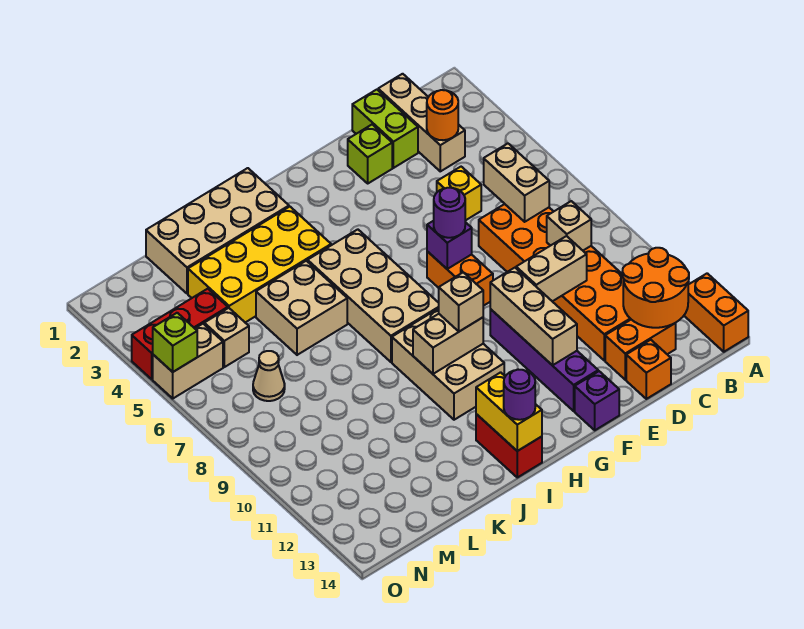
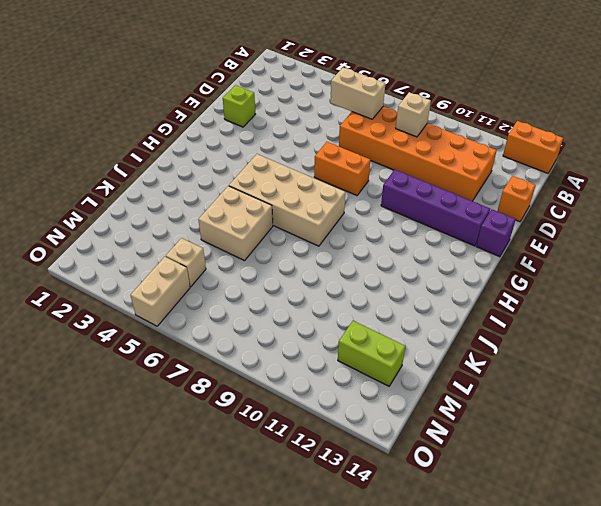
lime 1x2 brick [338,321,405,386] -> lime 1x2 brick moved to [352,90,418,168]
none -> tan 1x3 brick [378,74,465,171]
none -> orange 1x2 brick [605,320,676,380]
none -> yellow 1x1 brick [437,167,481,221]
none -> tan 2x3 brick [392,308,504,420]

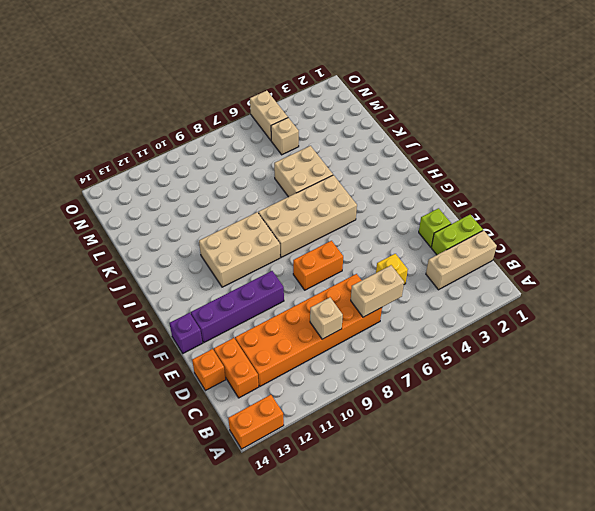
none -> tan 2x4 brick [146,168,289,294]
none -> yellow 2x4 brick [188,207,331,322]
none -> red 1x2 brick [476,414,542,477]
none -> red 1x3 brick [132,289,228,379]

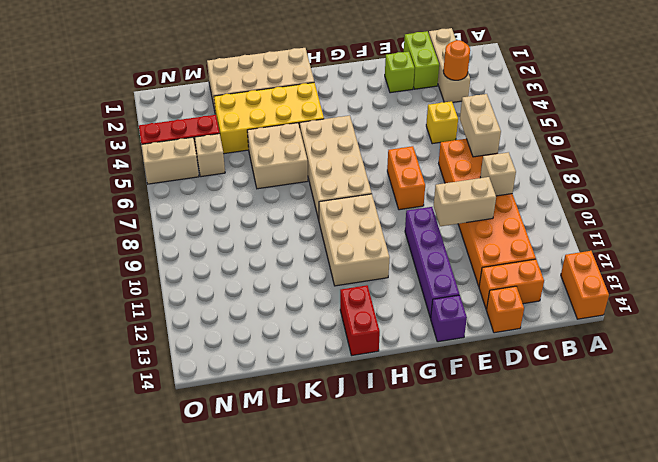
none -> tan 1x1 cone [253,351,285,401]
none -> orange 2x2 round brick [622,248,689,328]
none -> purple 1x1 brick [427,221,472,269]
none -> tan 1x3 brick [490,268,577,365]

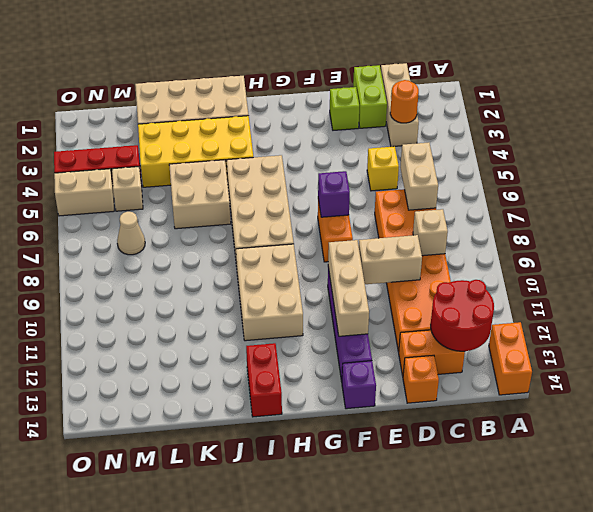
red 2x2 round brick [431,280,494,351] -> orange 2x2 round brick [622,248,689,328]
none -> tan 1x2 brick [413,314,483,374]
none -> yellow 1x2 brick [476,372,542,451]
none -> lime 1x1 brick [153,313,197,372]
none -> purple 1x1 round brick [434,188,465,238]

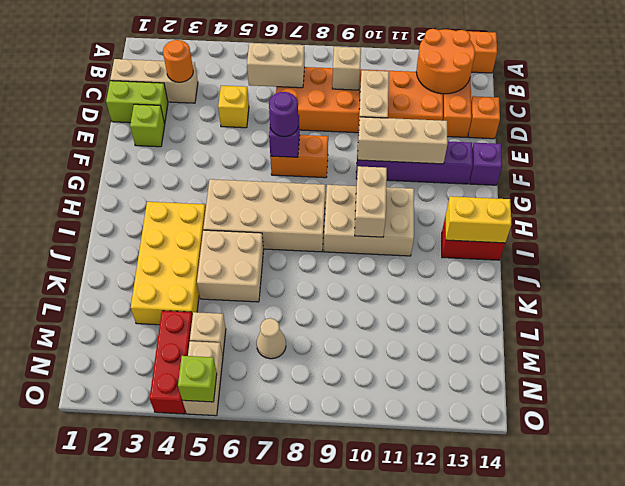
none -> tan 2x4 brick [146,168,289,294]
none -> tan 1x1 brick [439,272,483,332]
none -> purple 1x1 round brick [504,369,535,420]

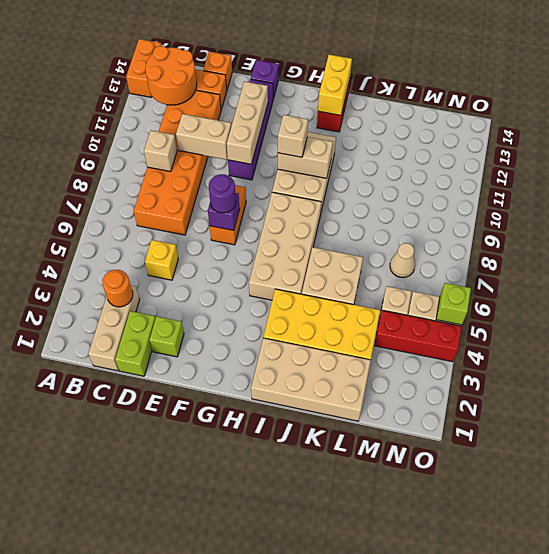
none -> tan 1x2 brick [484,144,549,222]
none -> purple 1x1 round brick [504,369,535,420]

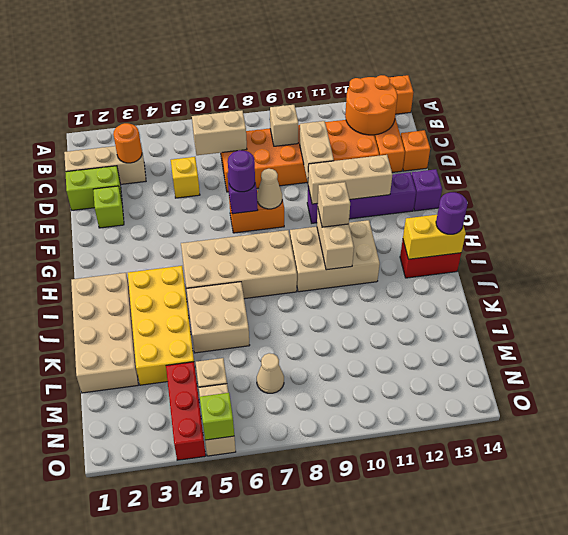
tan 1x1 cone [257,169,282,209] -> none

